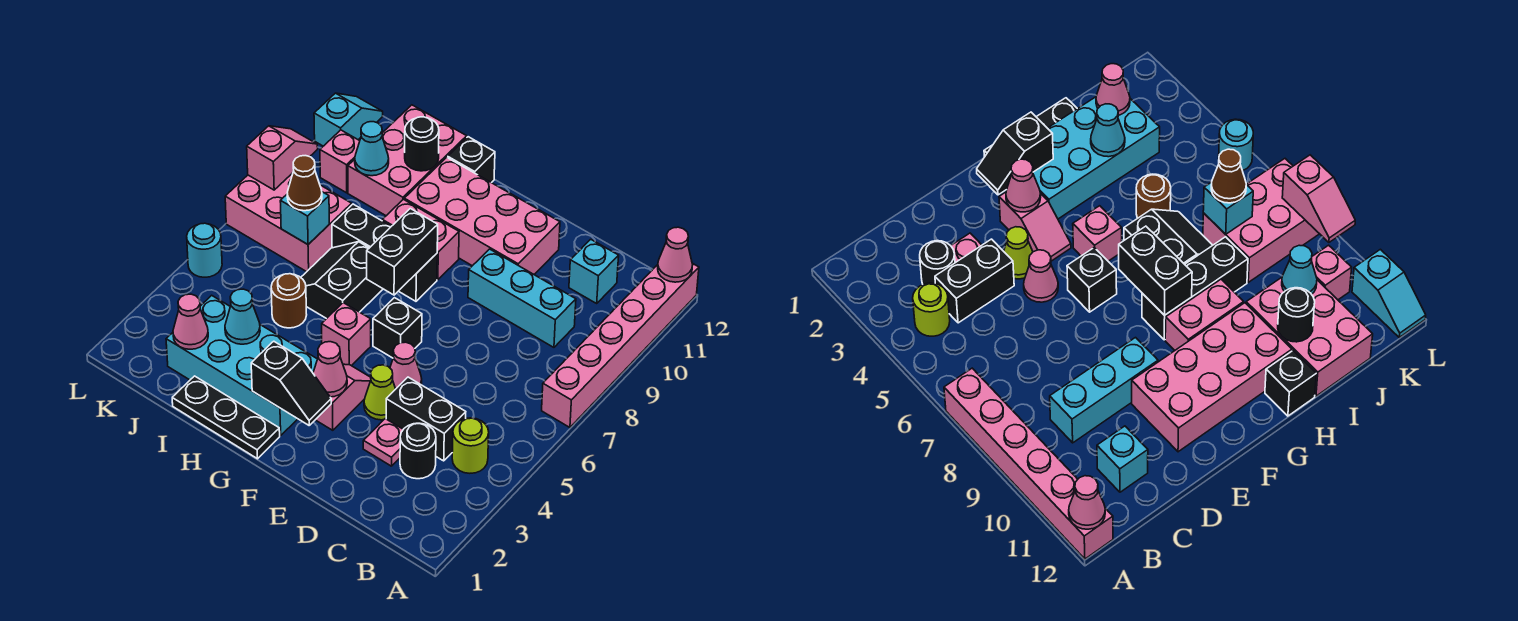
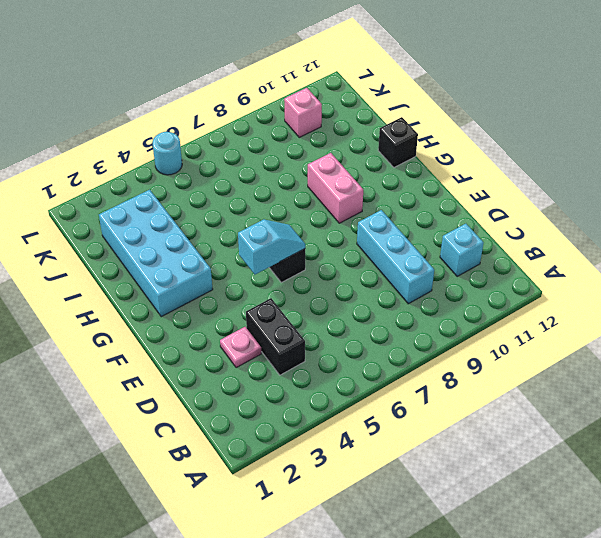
cyan 1x2 slope [238,219,305,274] -> cyan 1x2 slope moved to [314,93,383,146]
none -> pink 1x6 brick [542,263,699,427]
none -> lime 1x1 round brick [452,418,489,473]
none -> black 1x1 round brick [400,423,436,479]
none -> lime 1x1 cone [364,365,395,420]

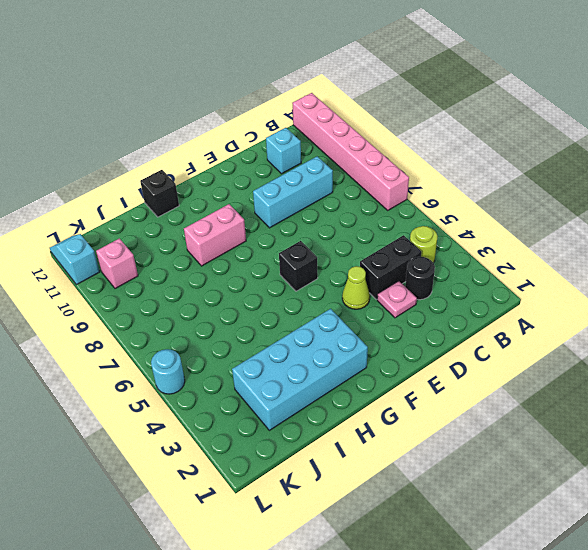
none -> pink 1x1 cone [390,342,422,389]
none -> pink 2x4 brick [404,157,560,274]
none -> pink 1x2 slope [316,364,371,430]
none -> black 1x3 plate [172,376,280,459]

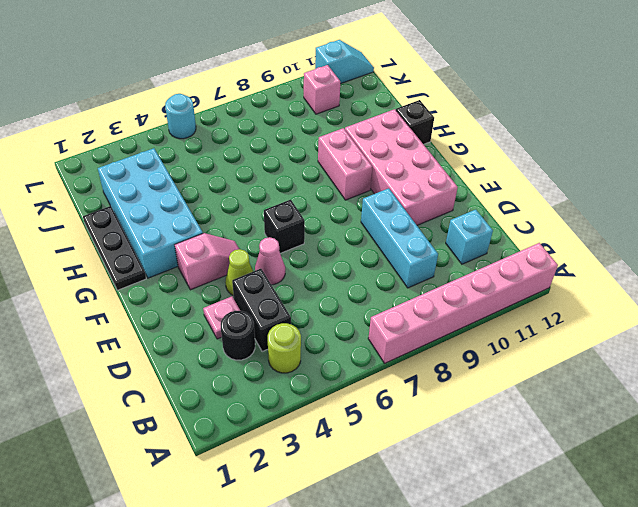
none -> pink 1x1 brick [322,303,371,366]
none -> black 1x3 brick [332,204,437,301]
none -> black 2x2 slope [301,242,383,319]
none -> brown 1x1 round brick [271,274,307,328]

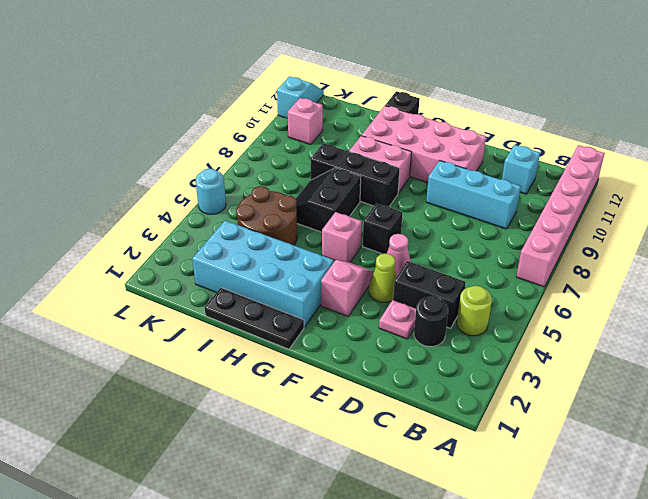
brown 2x2 round brick [236,186,297,245] -> brown 1x1 round brick [271,274,307,328]
none -> pink 2x3 brick [348,105,467,216]
none -> pink 2x3 brick [225,173,352,272]
none -> pink 1x1 cone [658,227,693,282]
none -> black 1x2 slope [251,341,331,425]

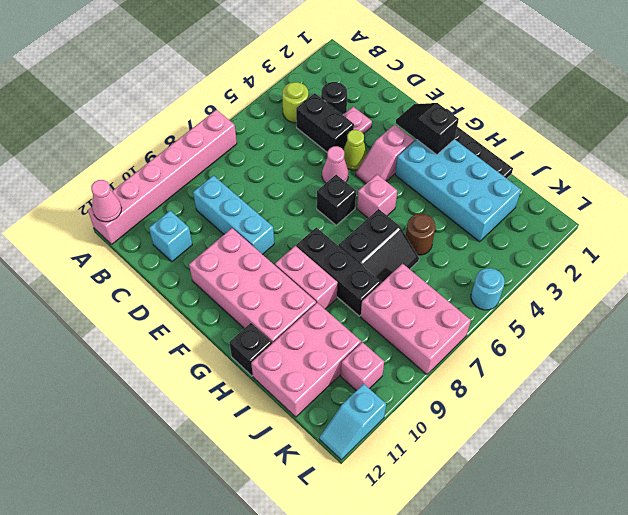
none -> pink 1x1 cone [313,342,347,397]
none -> black 1x2 brick [367,209,438,295]
none -> cyan 1x1 cone [225,289,260,344]
none -> black 1x1 round brick [405,117,439,171]

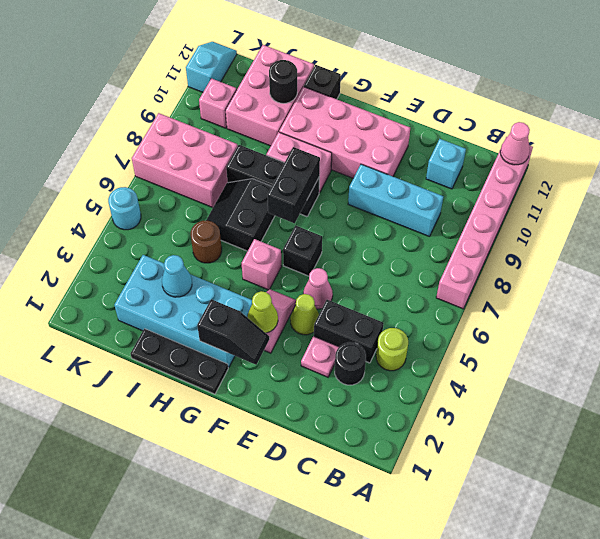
lime 1x1 cone [247,291,278,333] -> pink 1x1 cone [313,342,347,397]
none -> pink 1x1 cone [173,294,208,349]
none -> cyan 1x1 brick [280,192,329,244]
none -> cyan 1x1 cone [355,122,389,176]
none -> pink 1x2 slope [247,126,318,190]

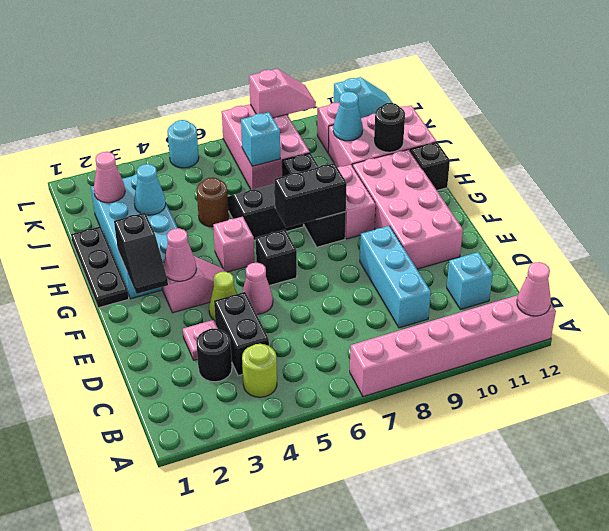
none -> brown 1x1 cone [287,156,322,211]

